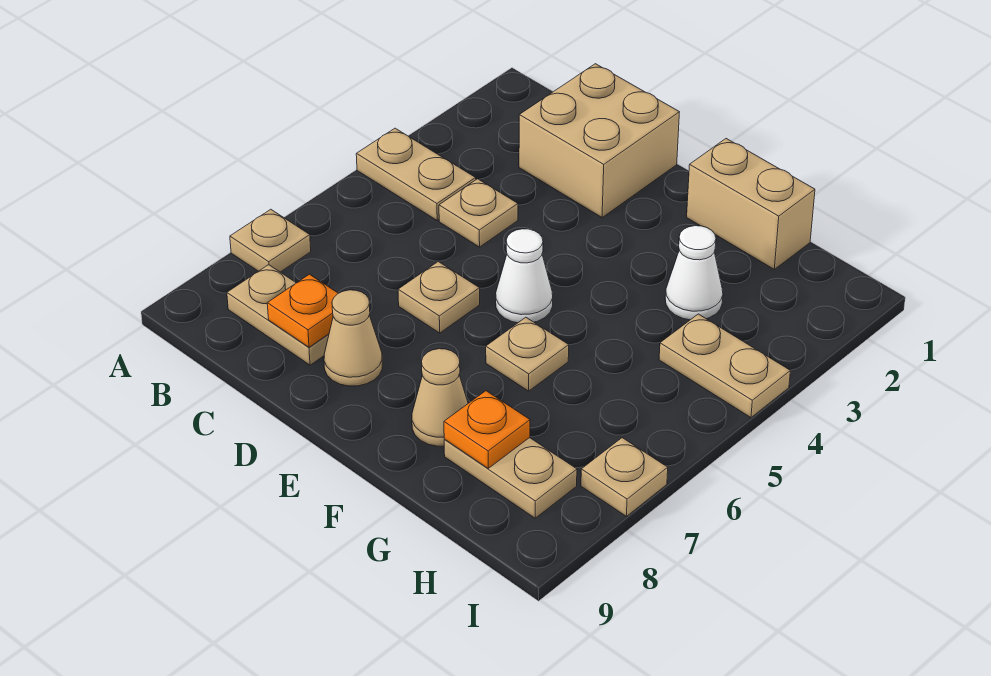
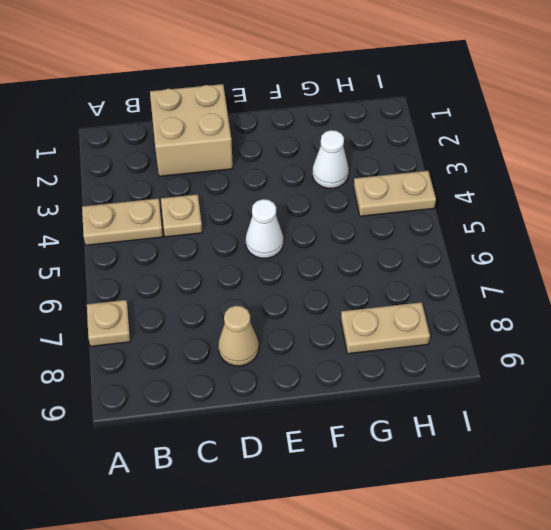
none -> tan 1x2 plate [227,265,329,365]
none -> tan 1x1 plate [398,262,480,333]
none -> tan 1x2 brick [687,139,815,269]

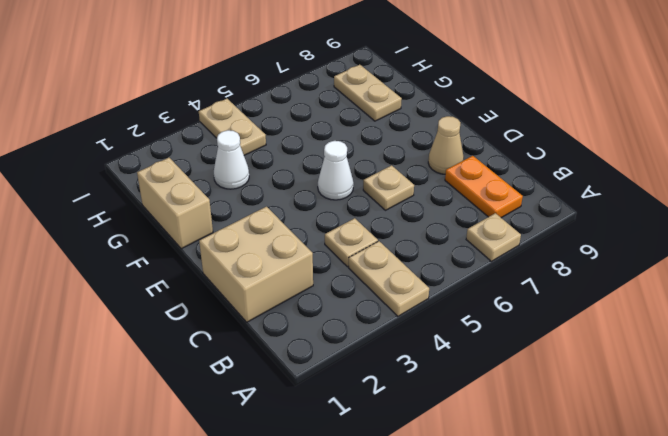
orange 1x2 plate [445,156,523,218] -> tan 1x2 plate [227,265,329,365]
none -> tan 1x1 plate [486,317,569,391]
none -> tan 1x1 cone [412,349,468,446]
none -> tan 1x1 plate [581,438,668,516]

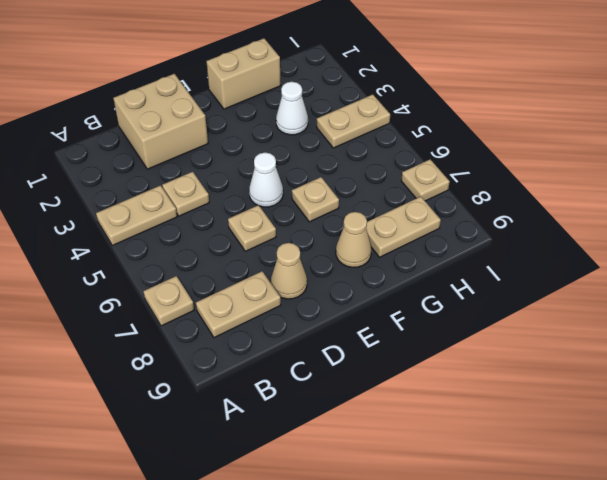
none -> orange 1x1 plate [267,274,338,347]
none -> orange 1x1 plate [444,391,530,468]

